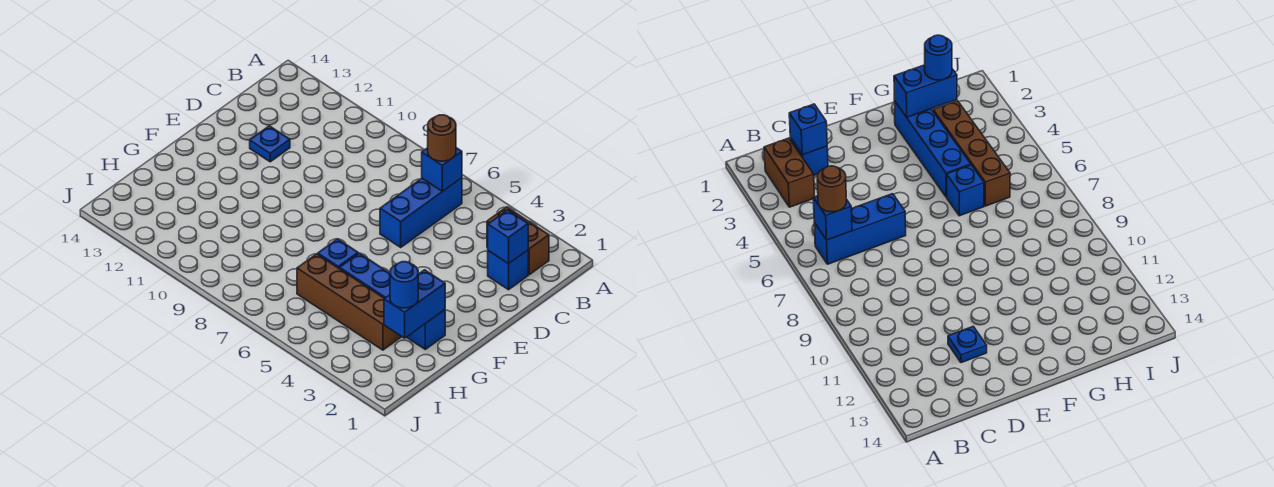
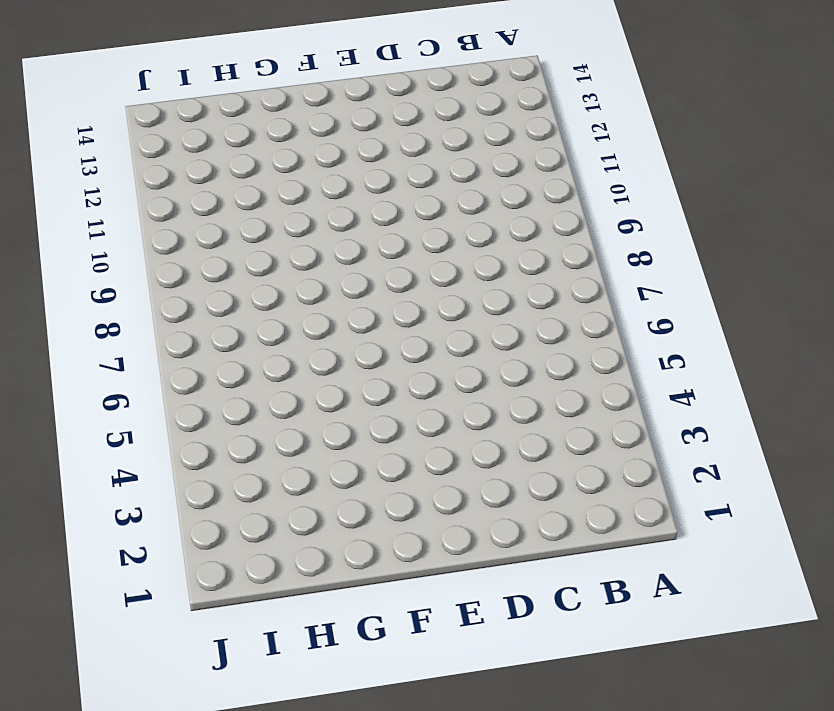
none -> brown 1x2 brick [487,207,549,275]
none -> blue 1x3 brick [380,178,462,247]
none -> blue 1x1 brick [488,250,528,290]

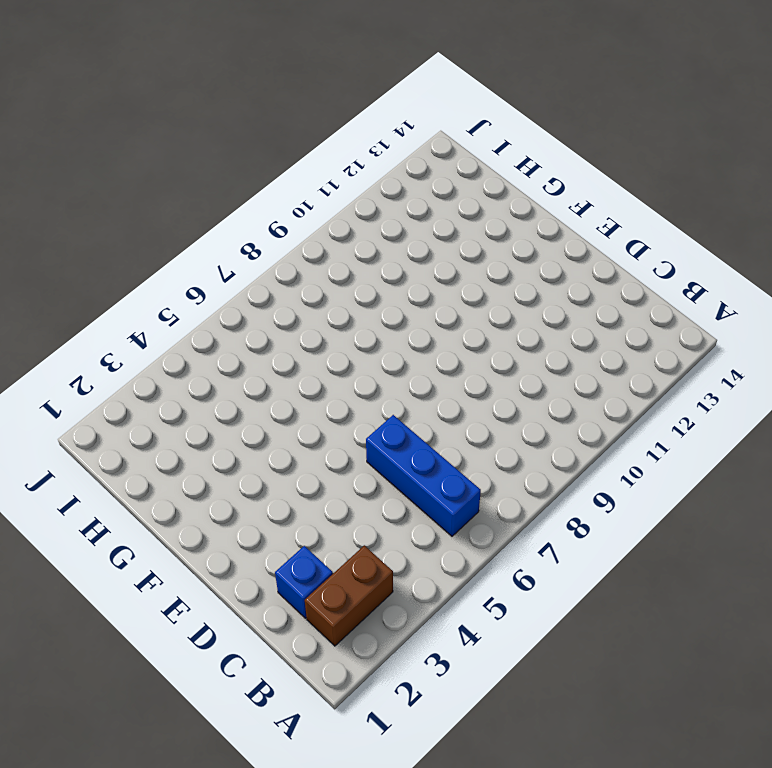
none -> blue 1x1 plate [250,126,290,162]
none -> blue 1x4 brick [339,253,445,349]
none -> blue 1x1 brick [318,239,358,268]

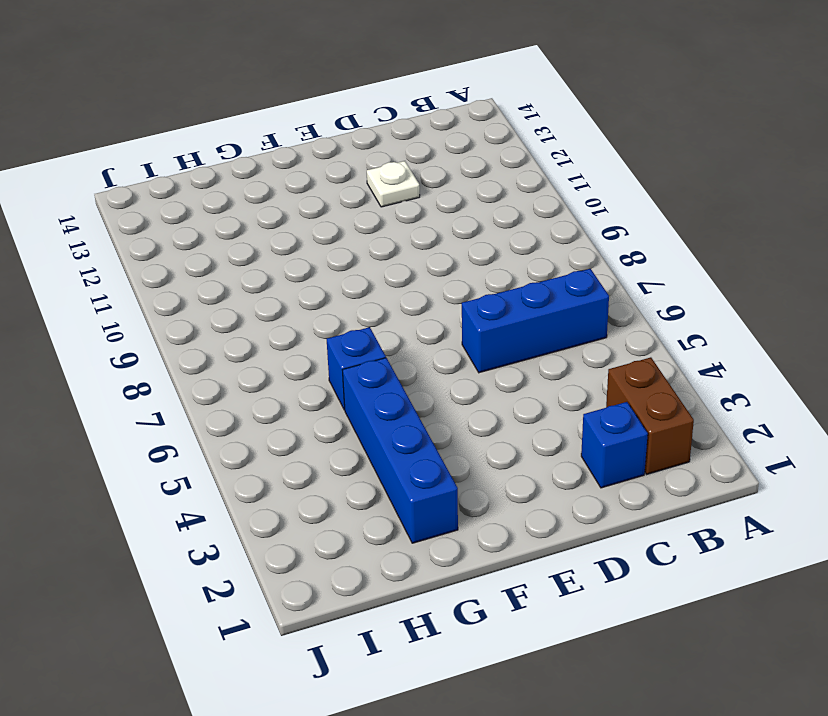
white 1x1 plate [367,161,420,207] -> blue 1x1 plate [250,126,290,162]
none -> brown 1x4 brick [297,254,402,350]
none -> blue 1x1 brick [422,148,462,191]
none -> blue 1x1 brick [488,210,528,264]

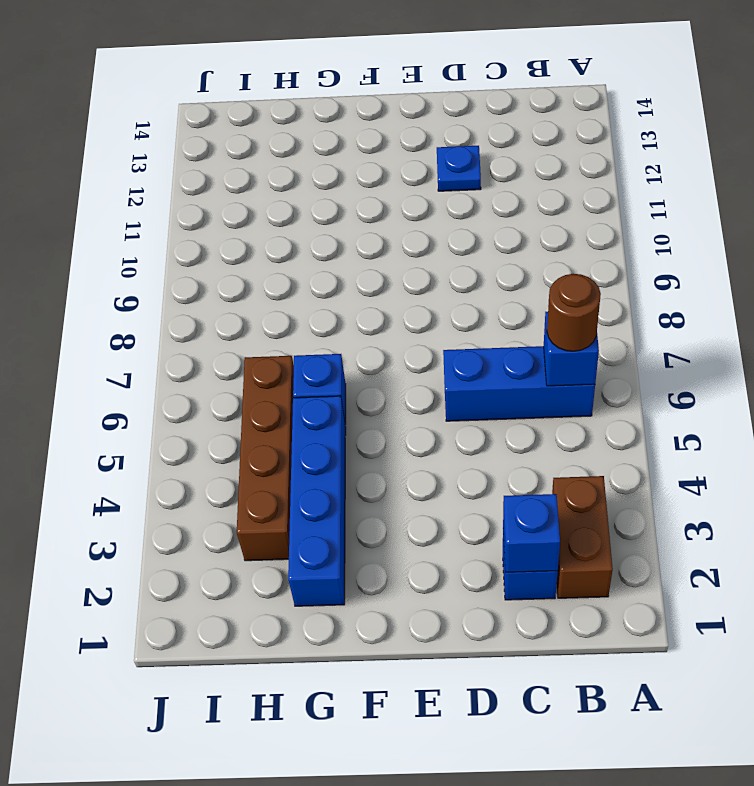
none -> blue 1x2 brick [384,270,445,338]
none -> blue 1x1 round brick [390,262,418,308]

